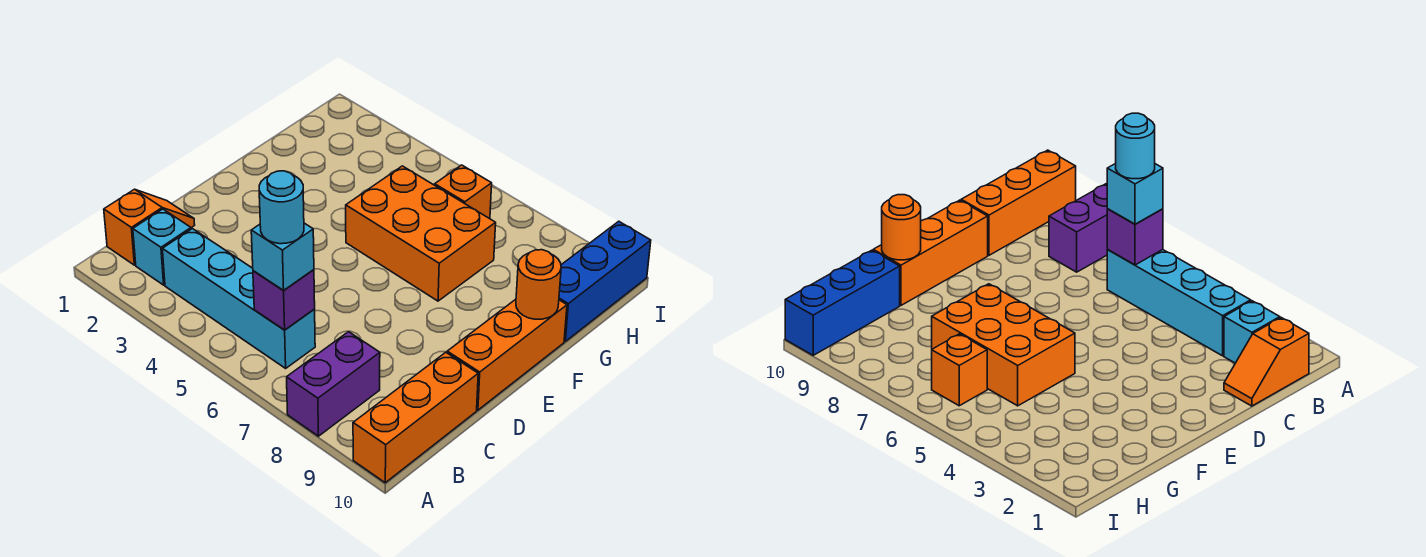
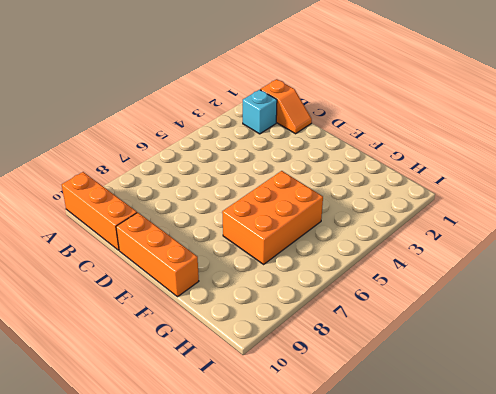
none -> purple 1x2 brick [287,332,380,436]
none -> cyan 1x4 brick [162,229,315,368]
none -> blue 1x3 brick [559,221,651,341]

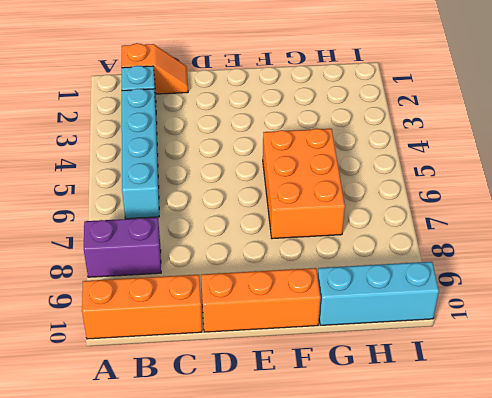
cyan 1x3 brick [318,262,439,325] -> blue 1x3 brick [559,221,651,341]
none -> orange 1x1 brick [435,165,492,219]
none -> purple 1x1 brick [253,270,315,330]
none -> orange 1x1 round brick [516,250,561,319]

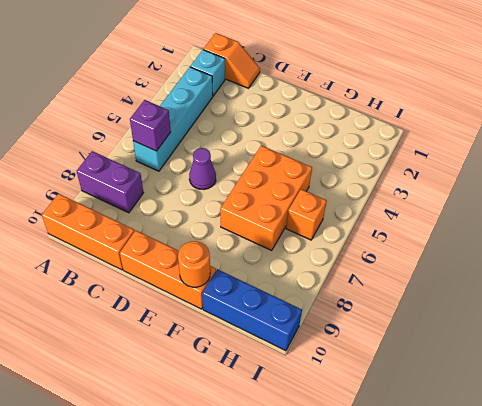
purple 1x1 cone [189,148,216,189] -> none
none -> cyan 1x1 brick [251,223,314,290]
none -> cyan 1x1 round brick [259,171,304,244]

